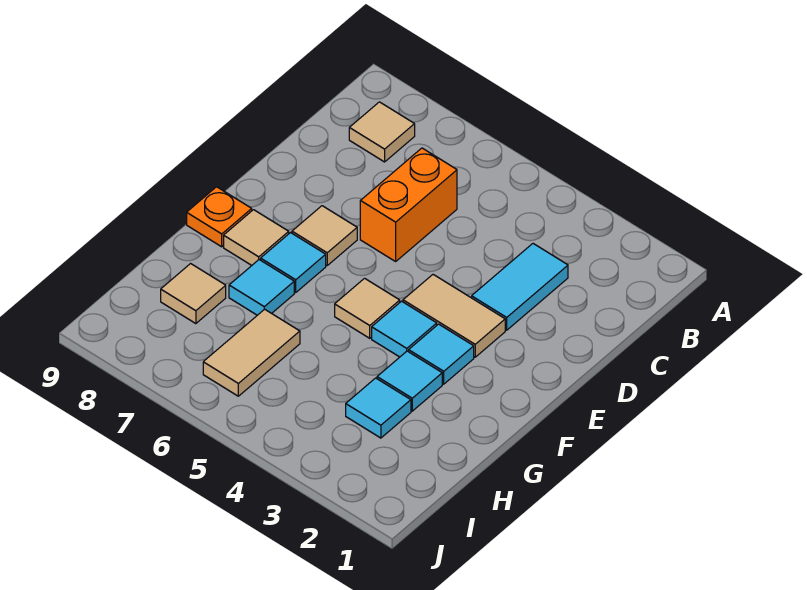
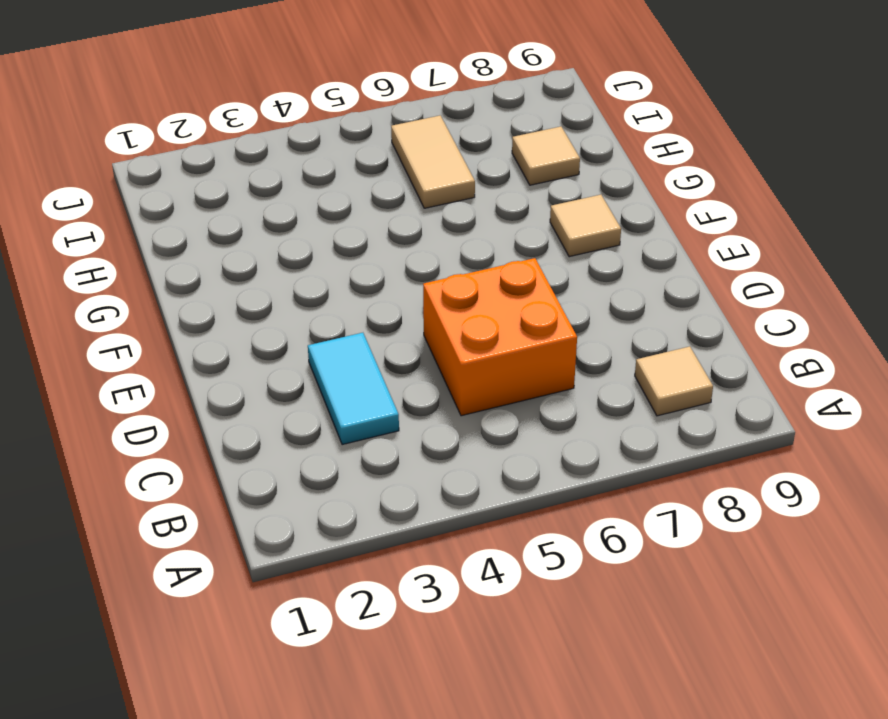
orange 2x2 brick [423,258,577,416] -> orange 1x2 brick [360,148,457,261]
none -> tan 1x2 tile [403,275,505,357]
none -> tan 1x1 tile [292,206,357,265]
none -> cyan 1x1 tile [409,324,474,384]

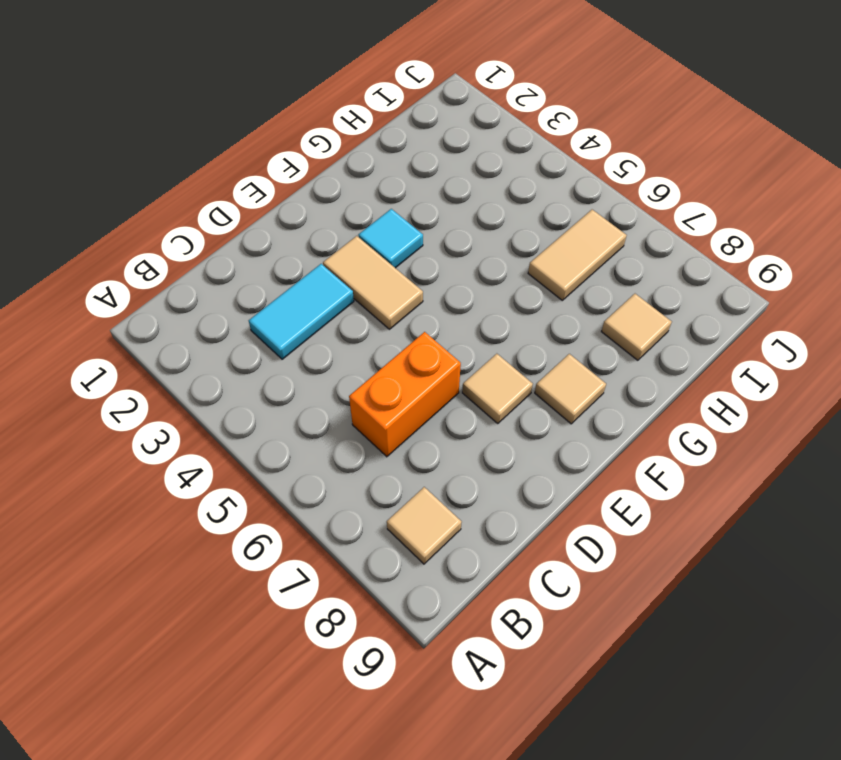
none -> cyan 1x1 tile [372,301,437,357]
none -> tan 1x1 tile [335,278,400,338]
none -> cyan 1x1 tile [261,233,326,292]

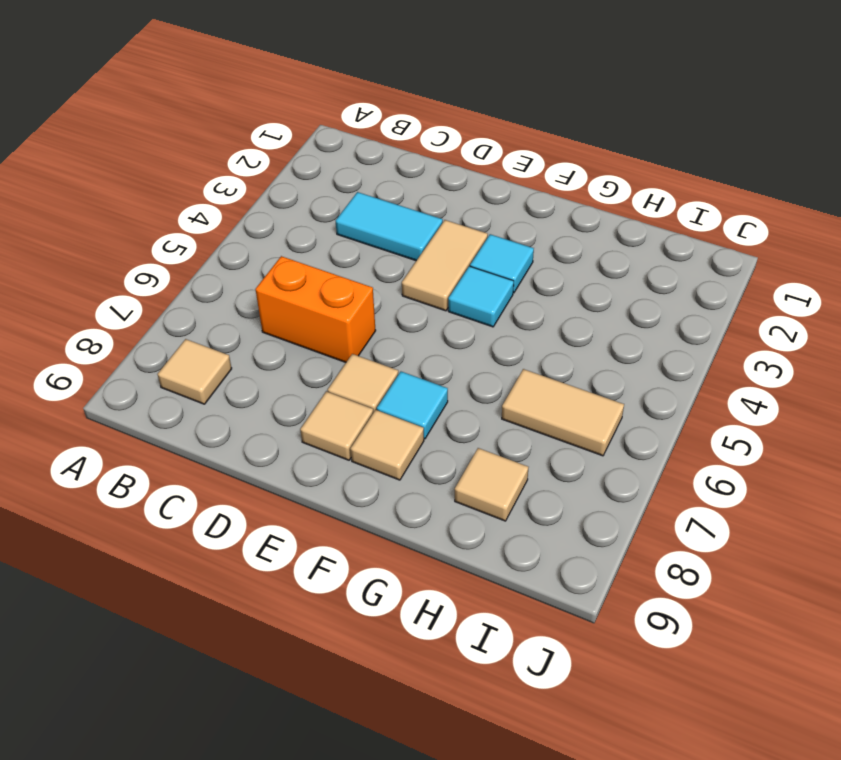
tan 1x1 tile [300,391,373,460] -> tan 1x1 tile moved to [335,278,400,338]
none -> orange 1x1 plate [187,187,252,247]
none -> cyan 1x1 tile [377,351,442,411]
none -> cyan 1x1 tile [229,260,294,315]

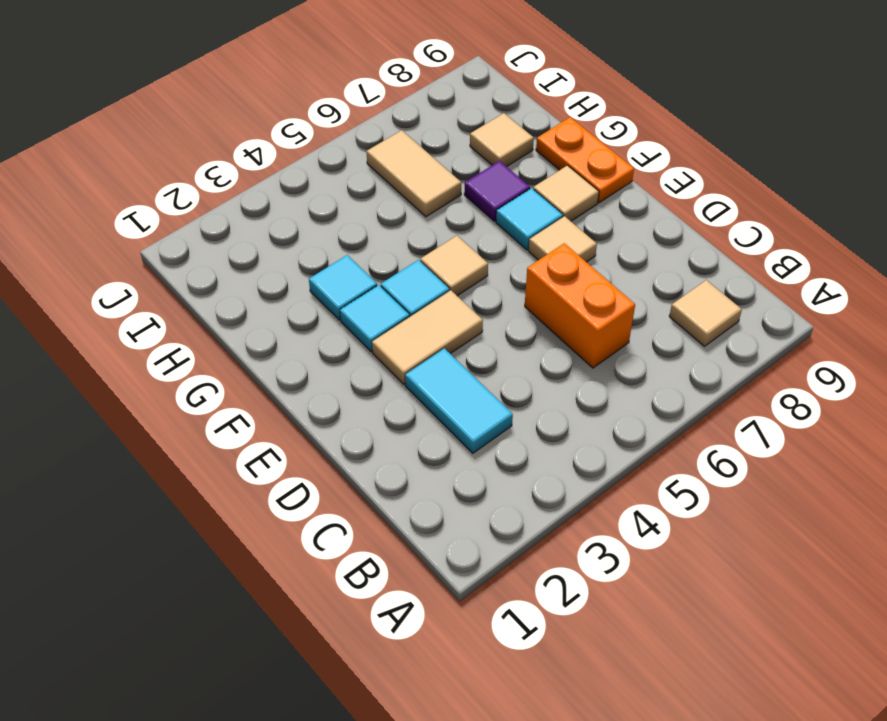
orange 1x2 plate [536,117,634,203] -> orange 1x1 plate [187,187,252,247]
purple 1x1 tile [464,161,530,221] -> cyan 1x1 tile [229,260,294,315]
none -> cyan 1x1 tile [346,378,411,438]

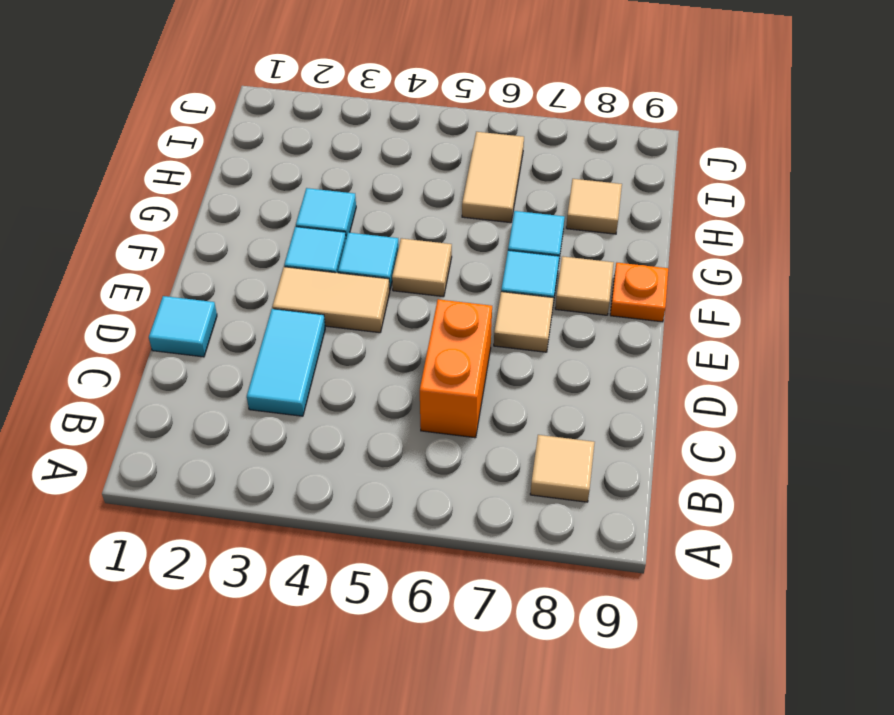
cyan 1x1 tile [149,296,217,357] -> cyan 1x1 tile moved to [346,378,411,438]

